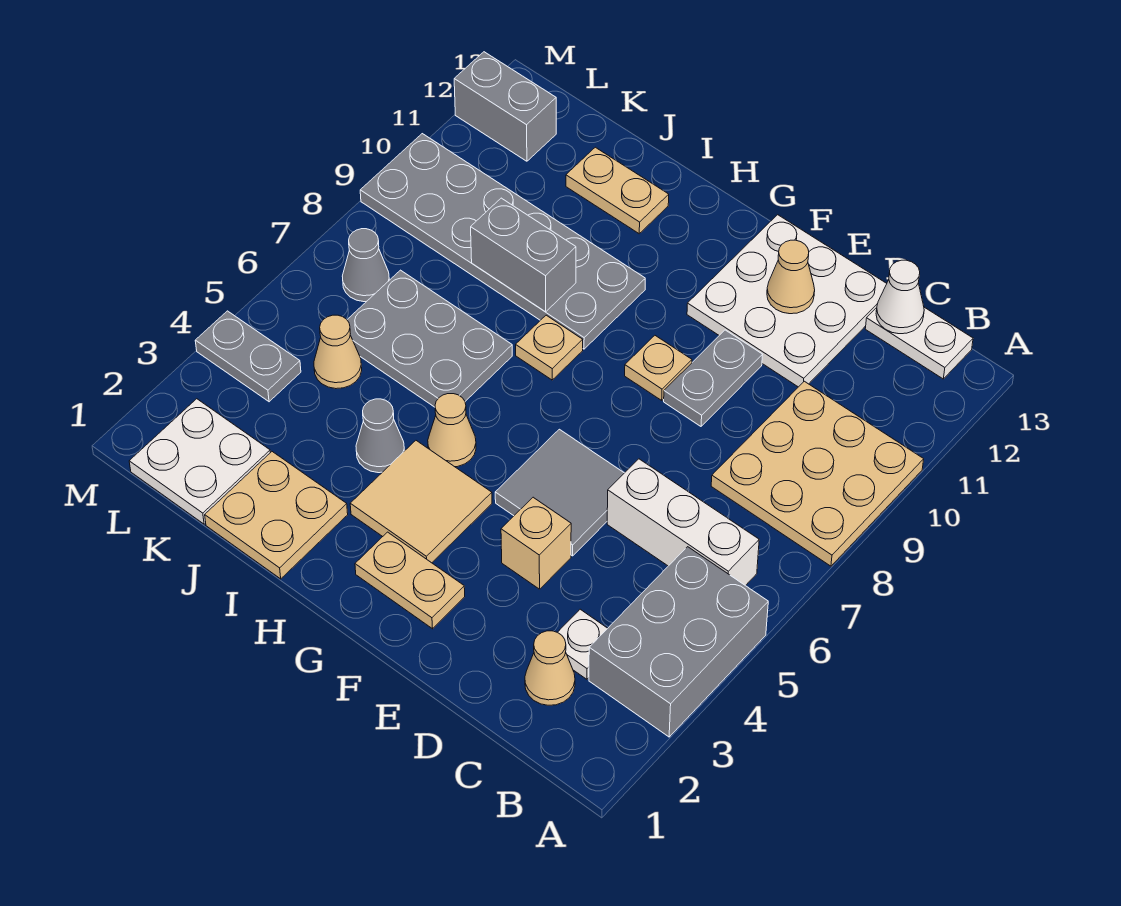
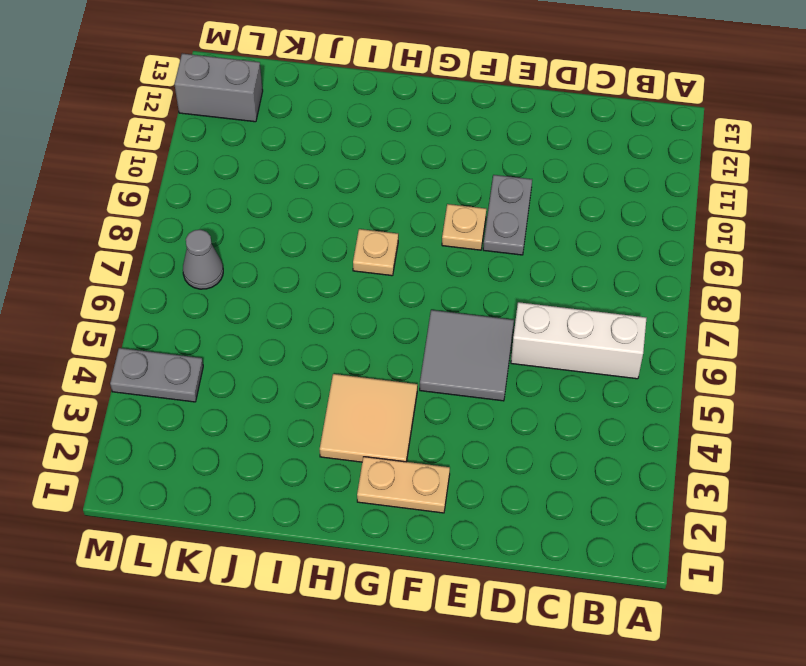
none -> grey 2x3 brick [589,547,768,737]
none -> tan 3x3 plate [711,381,924,566]
none -> white 1x2 plate [865,307,973,379]

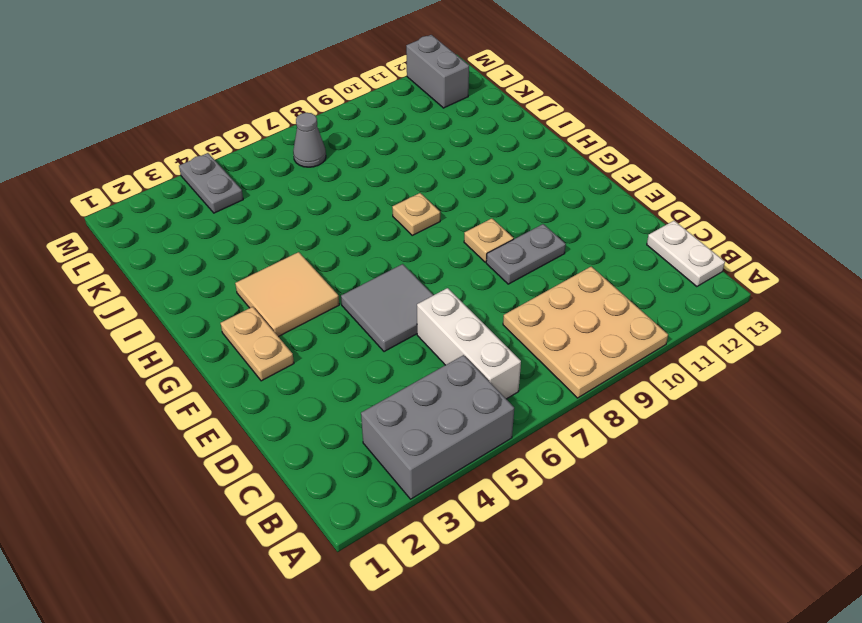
none -> tan 1x1 cone [525,631,575,705]
none -> white 1x1 plate [558,609,608,679]
none -> white 3x3 plate [687,215,887,387]

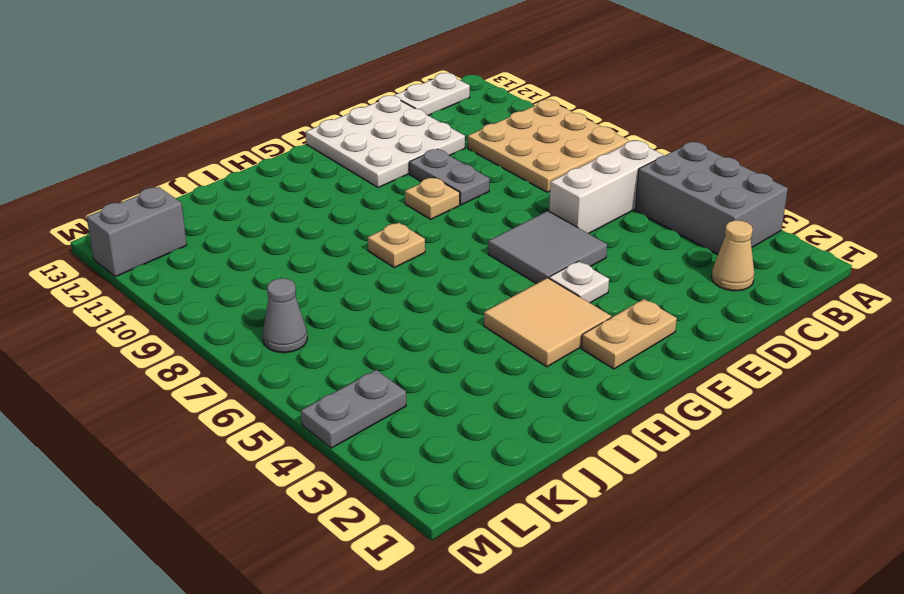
white 1x1 plate [549,261,609,303] -> white 1x1 plate moved to [558,609,608,679]
none -> tan 1x1 brick [501,497,571,589]
none -> tan 1x1 cone [428,394,476,467]
none -> grey 2x6 plate [360,134,645,349]

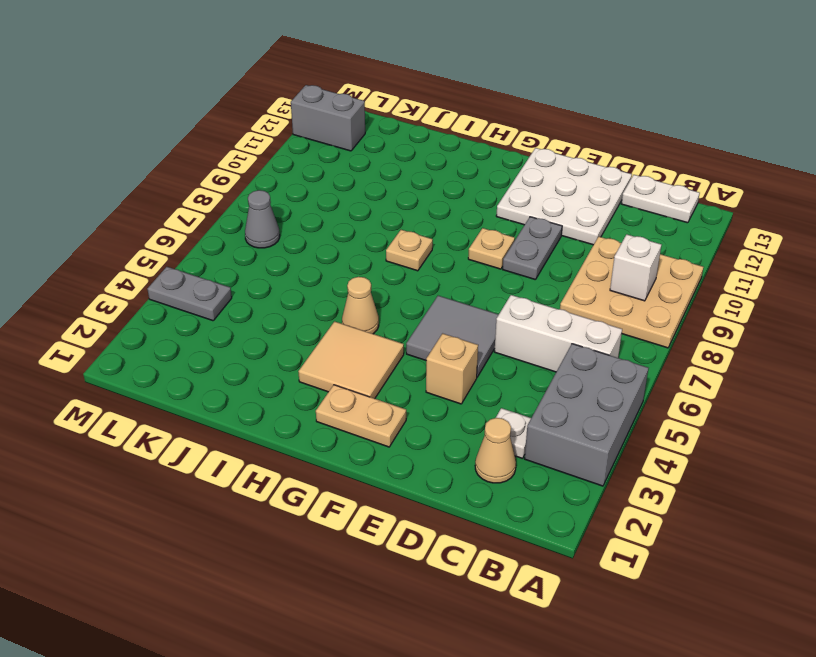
white 1x1 brick [610,234,661,301] -> none
none -> grey 2x6 plate [360,134,645,349]
none -> tan 2x2 plate [205,452,348,579]
none -> grey 1x1 cone [356,399,404,473]

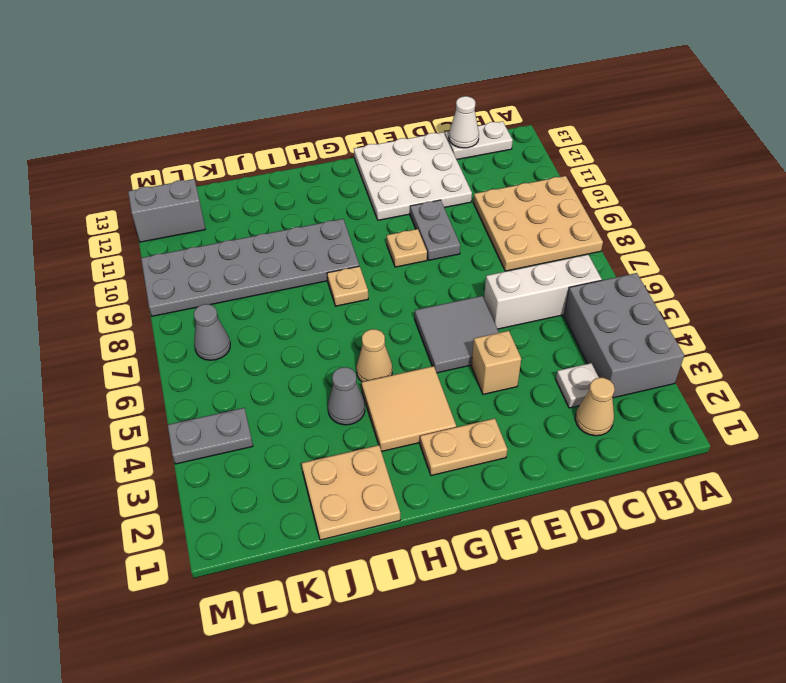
none -> grey 2x3 plate [347,270,512,407]
none -> tan 1x2 plate [566,147,669,234]
none -> white 2x2 plate [129,399,270,524]

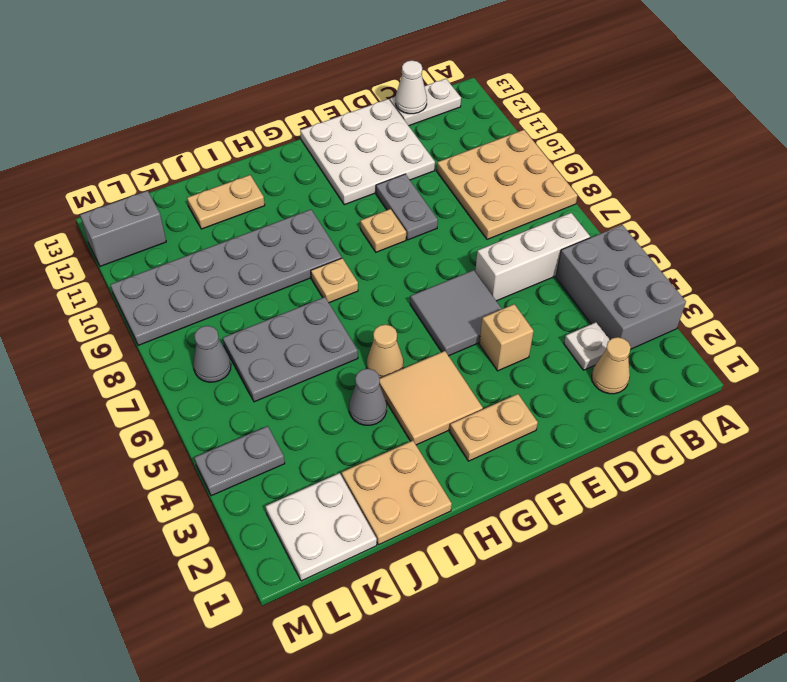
none -> tan 1x1 cone [314,315,362,389]
none -> tan 1x1 cone [767,240,815,314]
none -> grey 1x2 brick [471,198,576,312]

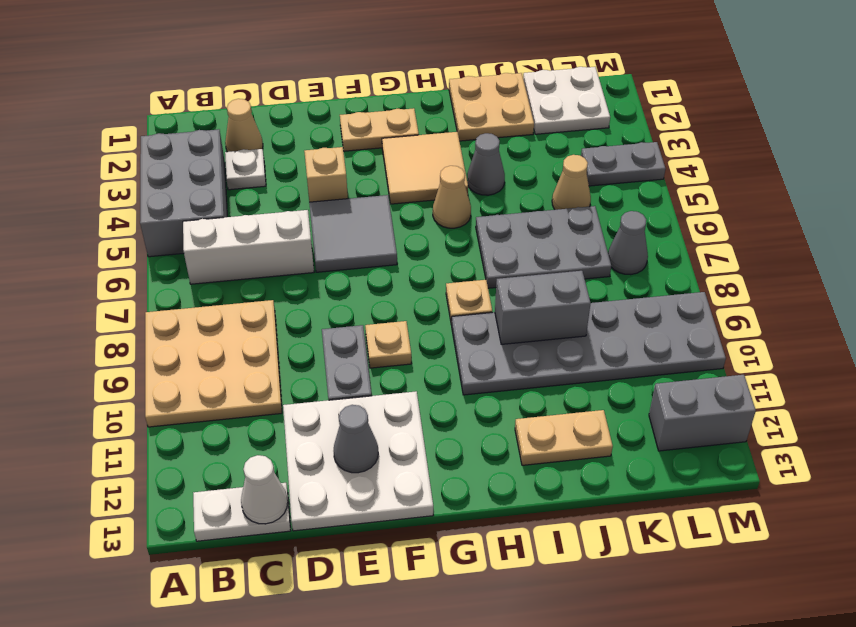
grey 1x1 cone [334,405,378,473] -> tan 1x1 cone [767,240,815,314]

